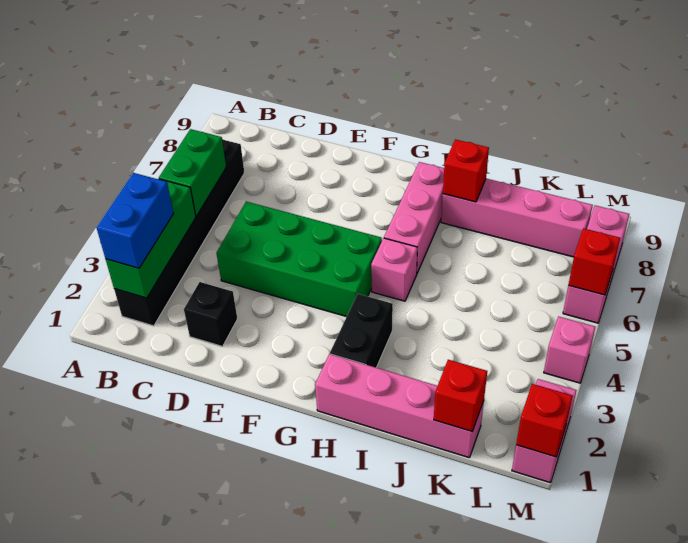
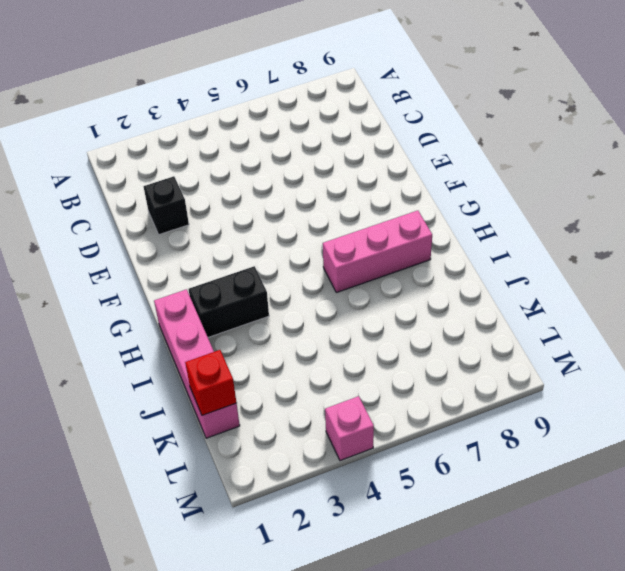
none -> black 1x6 brick [114,139,244,326]
none -> green 2x4 brick [217,202,382,317]
none -> pink 1x1 brick [371,238,417,301]

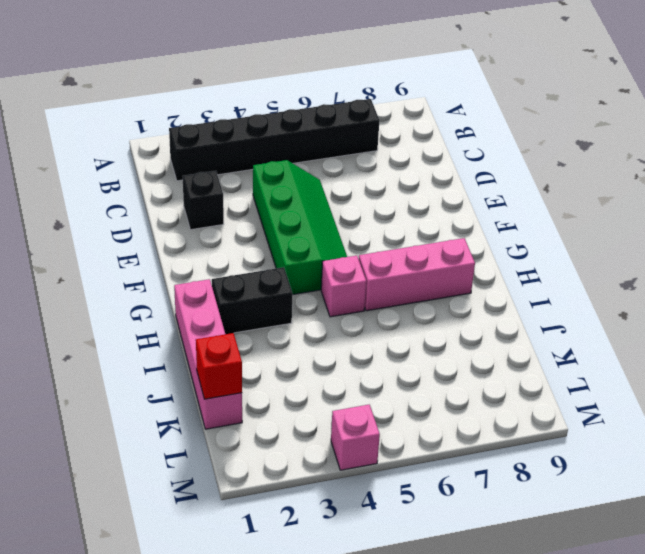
green 2x4 slope [253,160,347,295] -> green 2x4 brick [217,202,382,317]
none -> pink 1x4 brick [441,179,593,257]
none -> pink 1x2 brick [512,379,577,483]
none -> pink 1x3 brick [563,205,629,323]

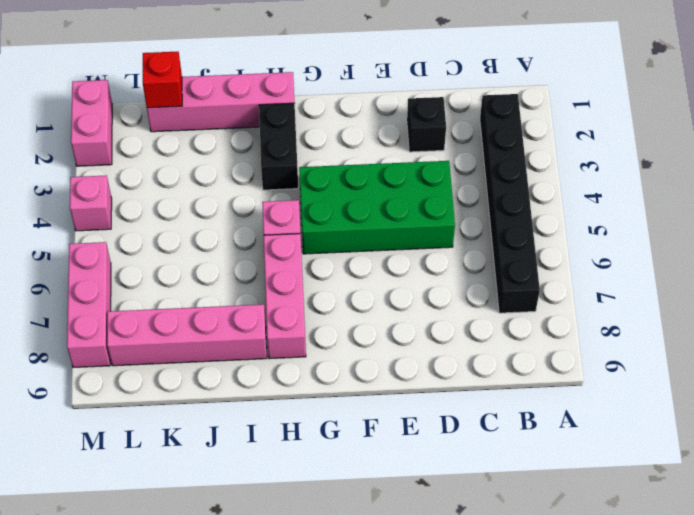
none -> green 1x3 brick [106,179,196,298]
none -> green 1x2 brick [159,129,226,216]
none -> red 1x1 brick [443,139,489,202]

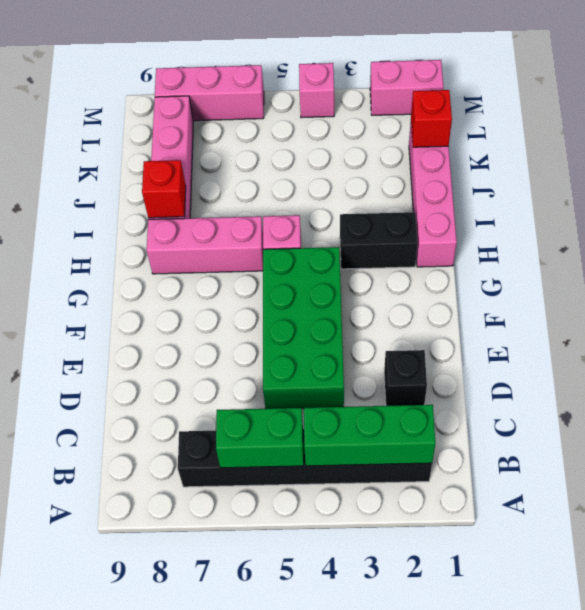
none -> red 1x1 brick [516,384,573,457]
none -> red 1x1 brick [569,228,620,295]
none -> blue 1x2 brick [96,173,174,268]

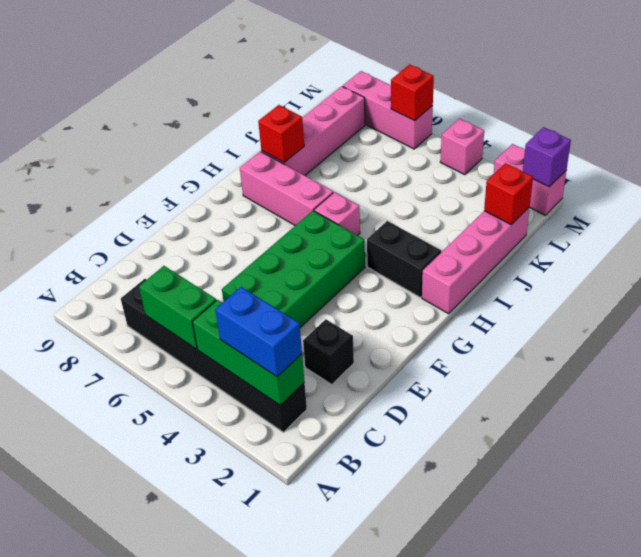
purple 1x1 brick [523,127,571,187] -> red 1x1 brick [516,384,573,457]

